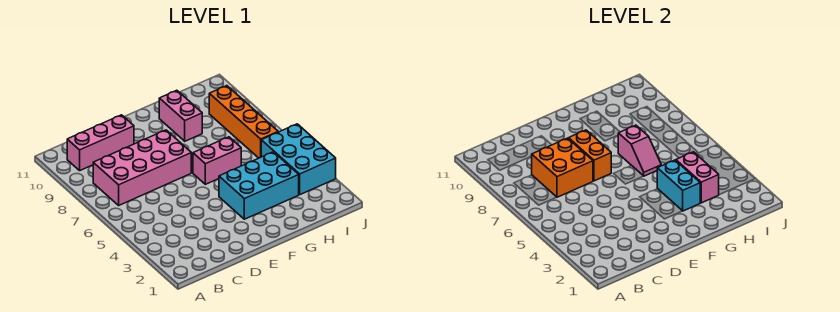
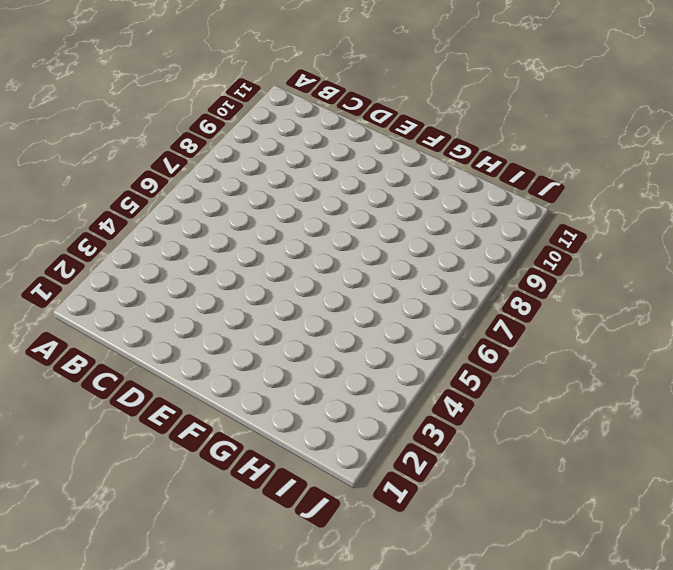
none -> pink 2x4 brick [93,130,191,205]
none -> pink 1x3 brick [67,115,134,170]
none -> cyan 2x3 brick [219,152,299,219]

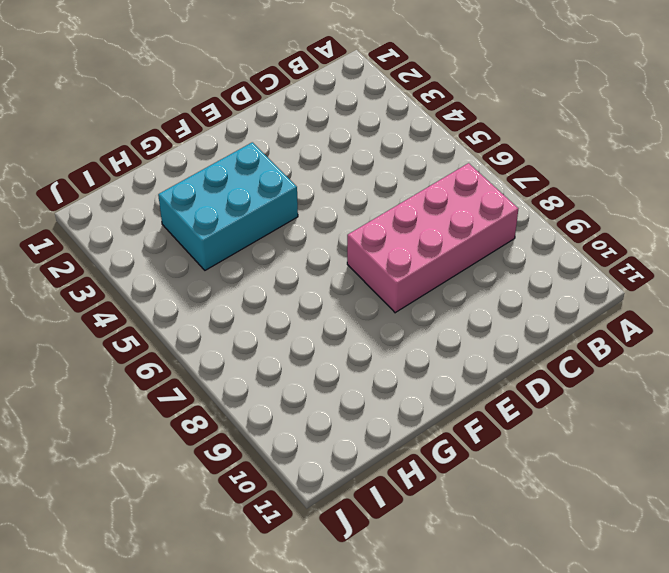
none -> pink 1x3 brick [67,115,134,170]
none -> pink 1x2 brick [193,137,241,184]
none -> pink 1x2 brick [159,90,202,141]

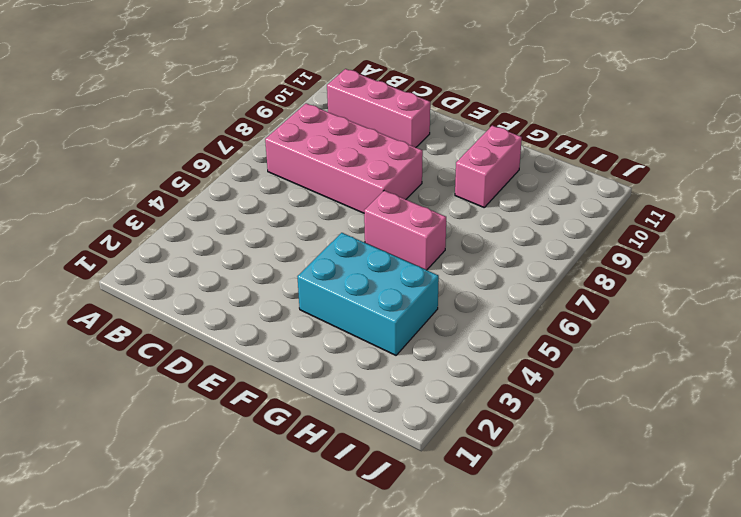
none -> cyan 2x3 brick [261,124,336,195]
none -> orange 1x4 brick [209,86,278,158]
none -> orange 2x2 brick [532,138,593,197]

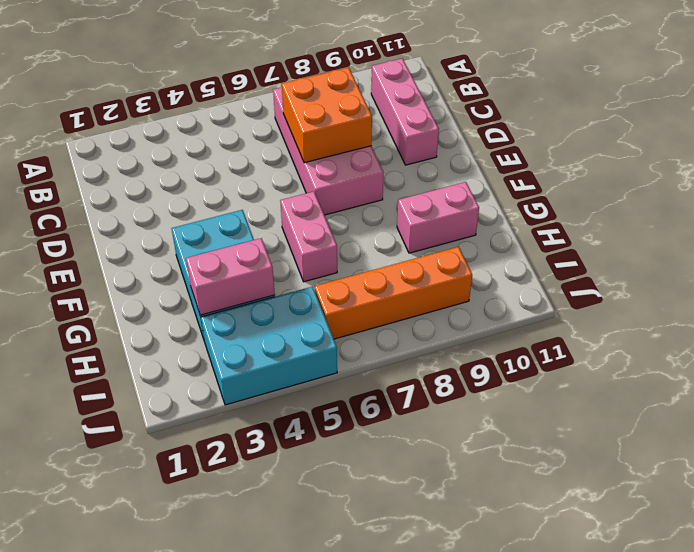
none -> orange 1x2 brick [569,130,611,181]
none -> cyan 1x2 brick [657,160,700,211]
none -> pink 1x2 slope [618,125,661,176]

